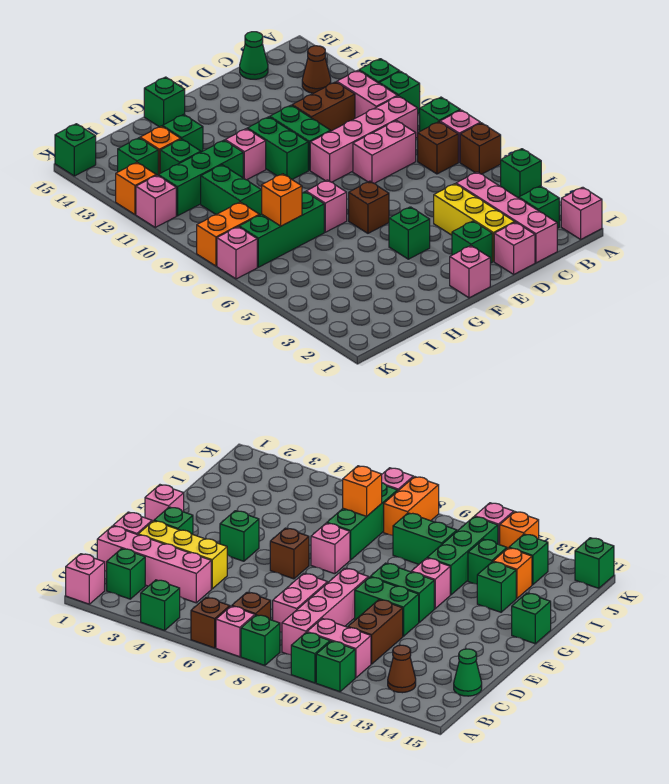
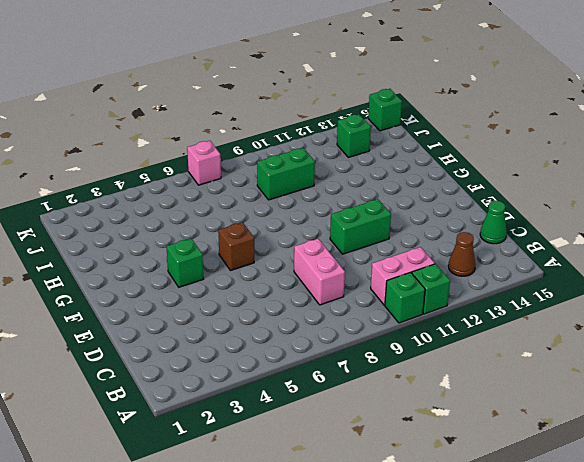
none -> pink 1x1 brick [561,187,602,239]
none -> green 1x1 brick [501,149,541,198]
none -> brown 1x1 brick [460,123,501,174]
none -> pink 1x1 brick [440,110,480,162]

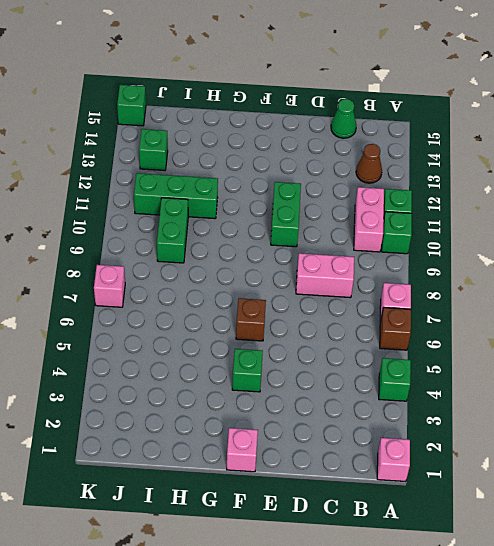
none -> green 1x1 brick [420,97,460,131]
none -> green 1x1 brick [519,186,559,228]
none -> brown 1x1 brick [418,122,458,174]
none -> pink 1x4 brick [310,96,418,182]

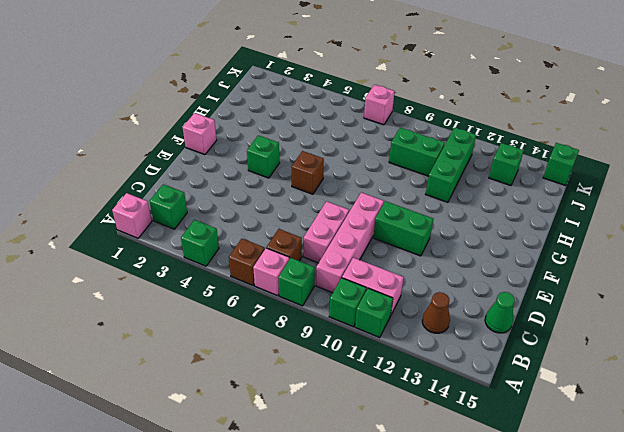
none -> pink 1x4 brick [456,172,557,263]
none -> brown 1x2 brick [292,82,355,131]
none -> pink 1x1 brick [494,222,535,274]
none -> yellow 1x3 brick [434,184,515,262]

